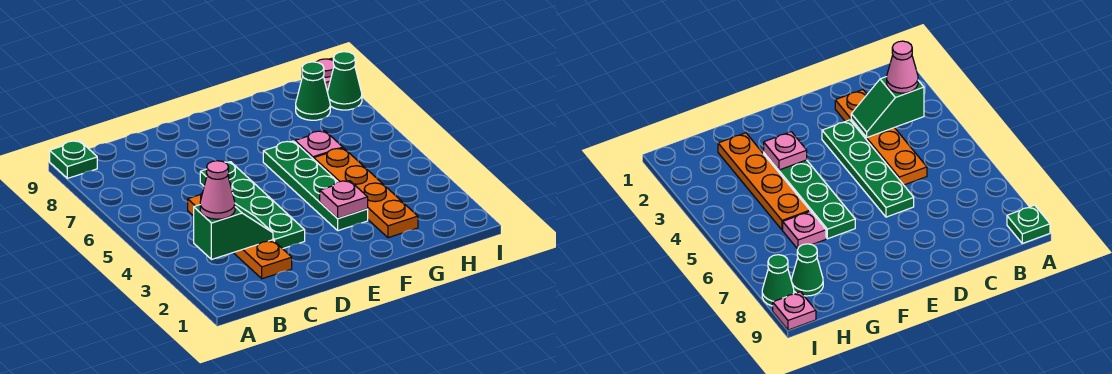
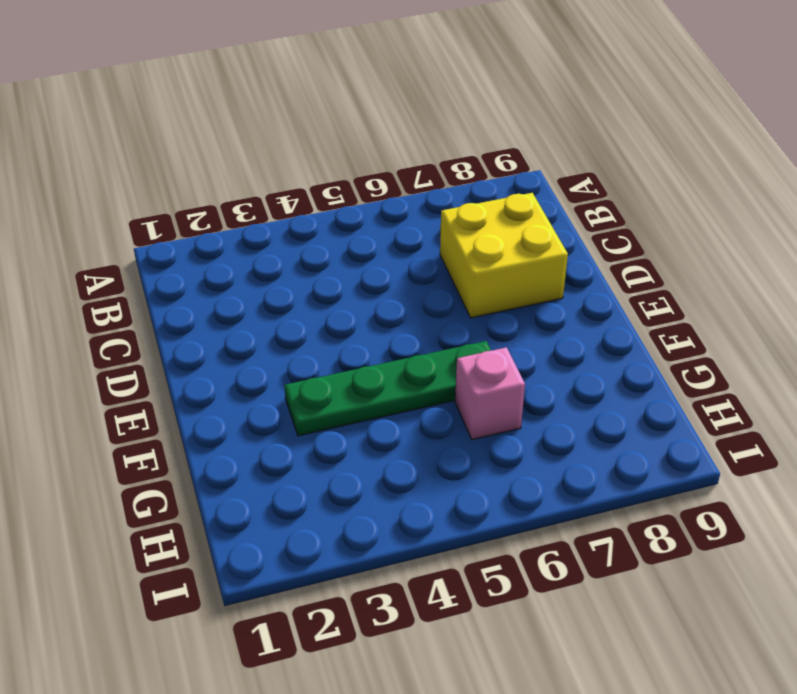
yellow 2x2 brick [440,193,568,318] -> none
pink 1x1 brick [455,347,525,440] -> pink 1x1 plate [295,131,343,159]
none -> green 1x1 plate [50,141,97,178]
none -> orange 1x4 plate [188,192,292,279]
none -> green 1x4 plate [200,162,305,249]

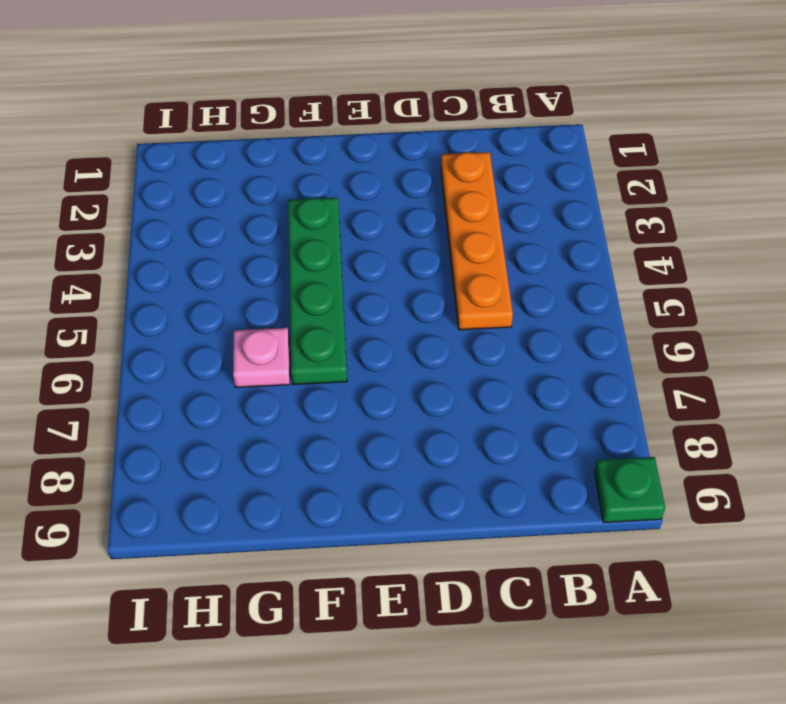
none -> green 1x4 plate [200,162,305,249]
none -> orange 1x4 plate [314,148,418,238]
none -> green 1x1 cone [296,62,330,120]

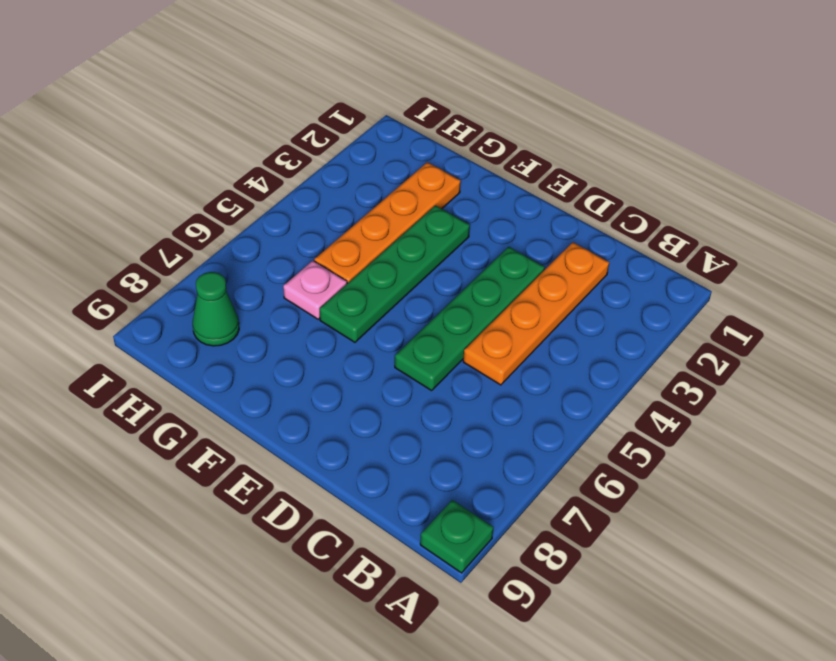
none -> green 1x1 cone [327,52,362,110]
none -> pink 1x1 plate [317,58,334,92]
none -> green 1x2 slope [194,204,273,260]

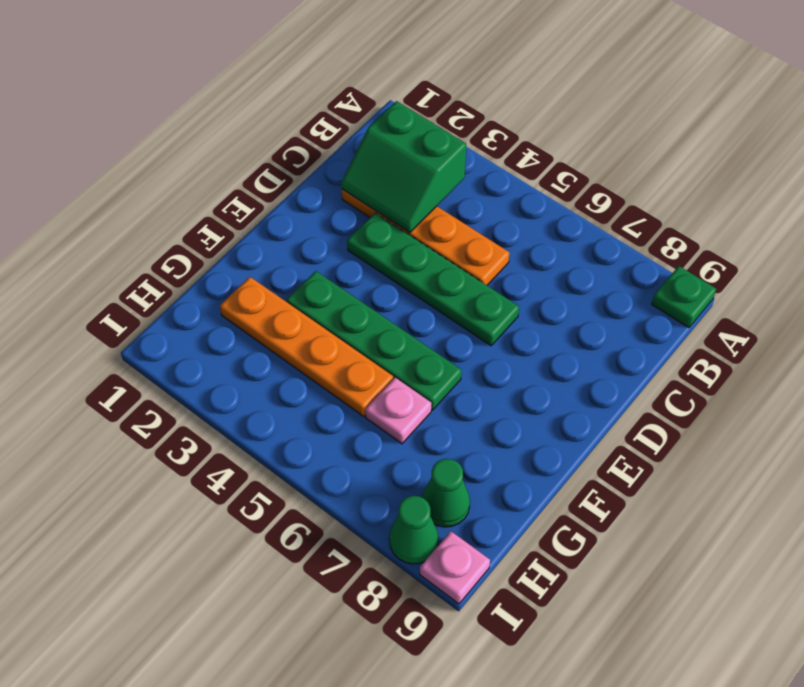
green 2x2 slope [341,101,466,233] -> green 1x2 slope [194,204,273,260]
none -> pink 1x1 plate [320,181,368,218]
none -> pink 1x1 cone [200,161,235,219]

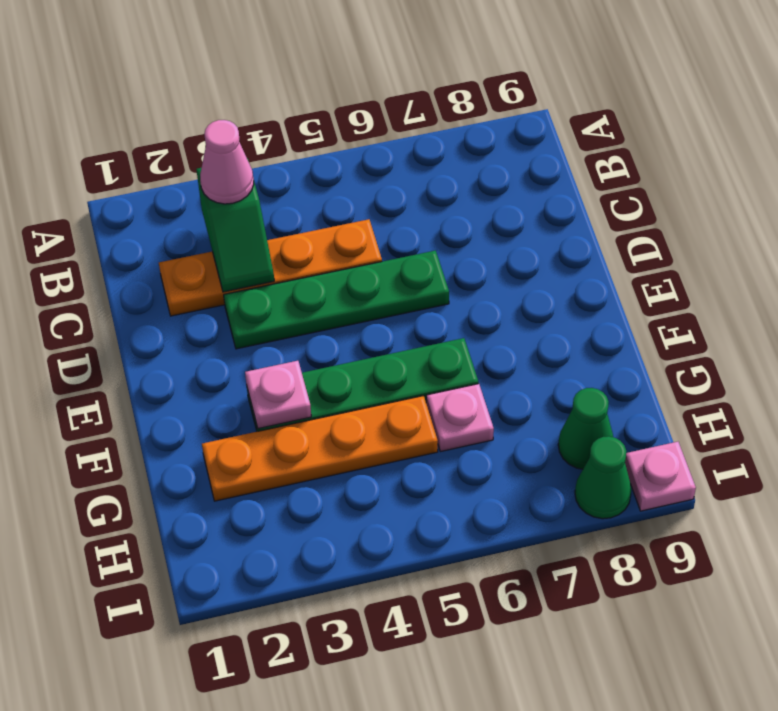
none -> green 1x1 plate [50,141,97,178]

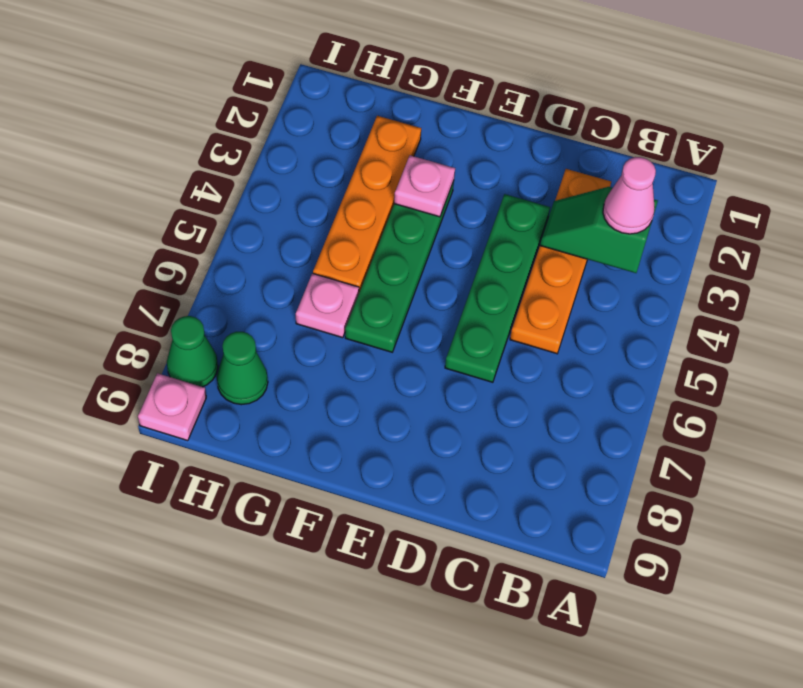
none -> green 1x1 plate [50,141,97,178]

